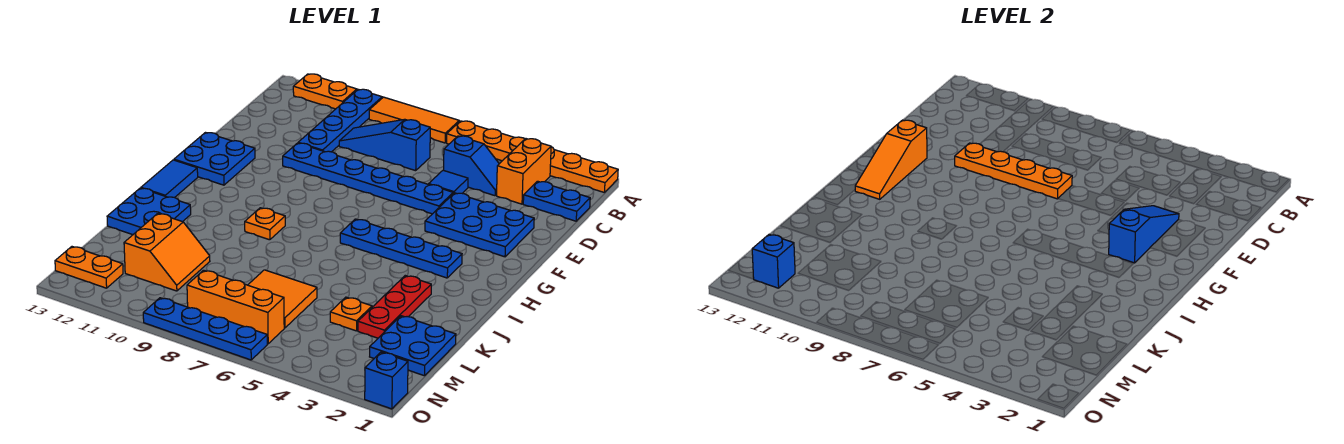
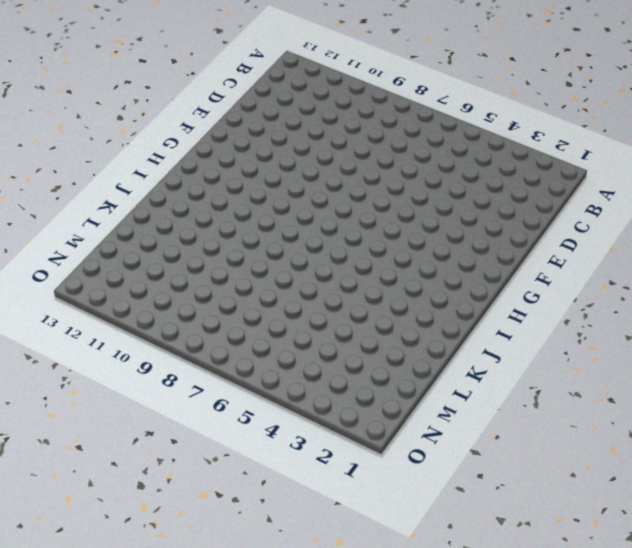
none -> orange 1x6 plate [447,121,618,193]
none -> orange 1x3 tile [369,97,459,143]
none -> blue 1x4 plate [298,89,382,152]

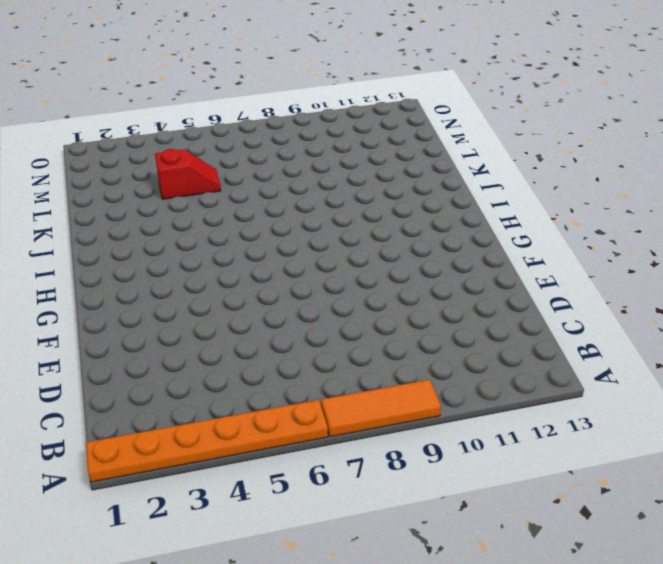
red 1x2 slope [155,149,221,199] -> orange 1x1 plate [330,297,372,331]
none -> blue 1x4 plate [298,89,382,152]
none -> orange 1x2 plate [293,74,357,109]
none -> orange 1x2 brick [497,139,551,204]

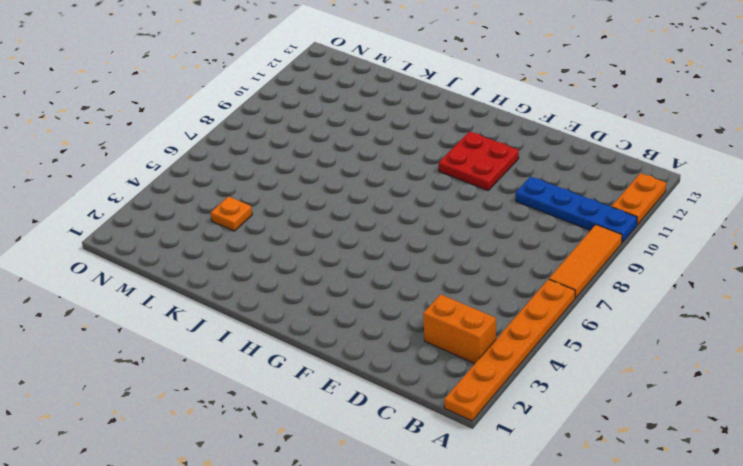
red 2x2 plate [439,132,519,190] -> none
none -> blue 1x2 plate [523,181,590,221]
none -> blue 1x2 slope [444,136,499,196]
none -> blue 1x3 slope [339,119,430,171]

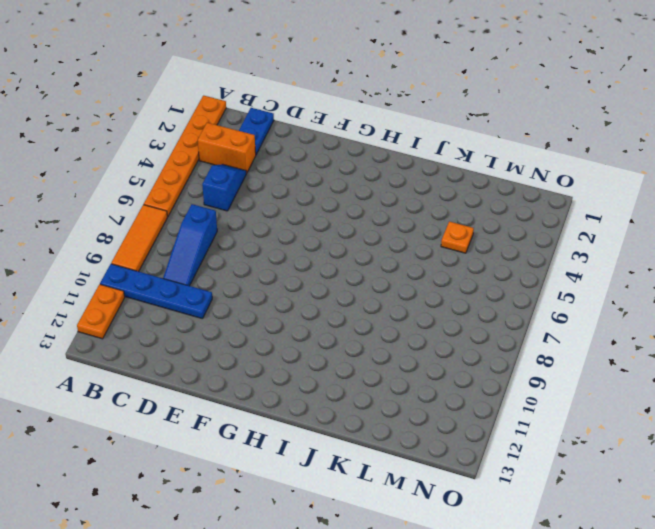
none -> blue 1x1 tile [429,170,468,194]
none -> blue 2x3 plate [425,193,534,257]
none -> blue 1x6 plate [283,143,453,214]

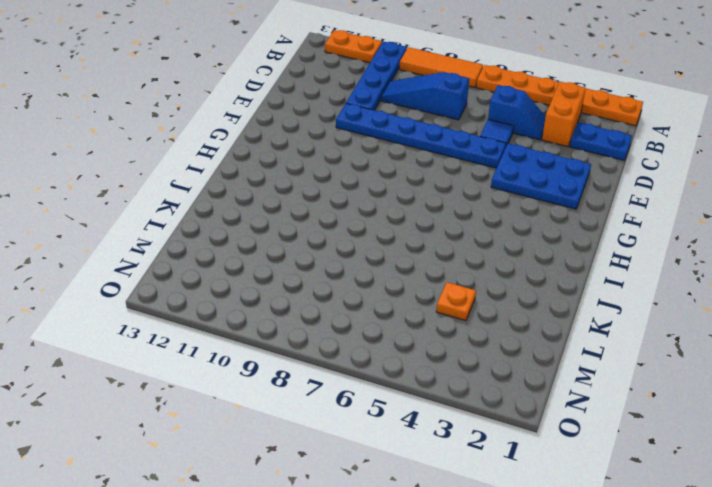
none -> blue 2x2 plate [174,133,255,185]
none -> blue 1x4 plate [340,219,462,278]
none -> blue 1x2 tile [141,160,198,198]

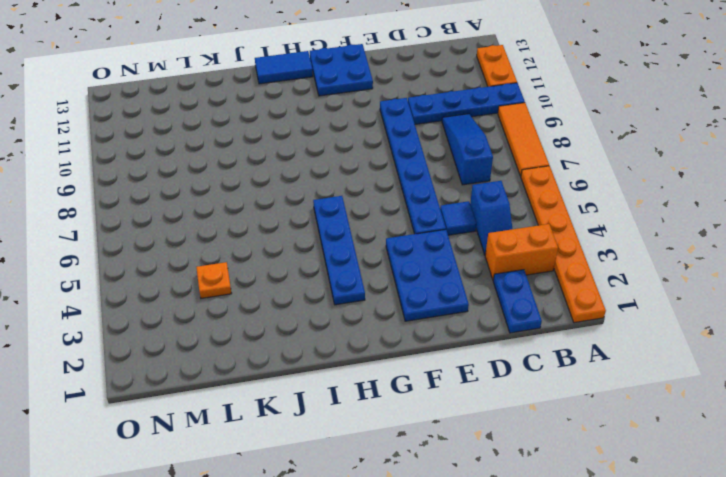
none -> orange 1x1 plate [245,208,285,240]
none -> red 1x3 plate [358,276,431,338]
none -> blue 2x2 plate [107,188,191,235]

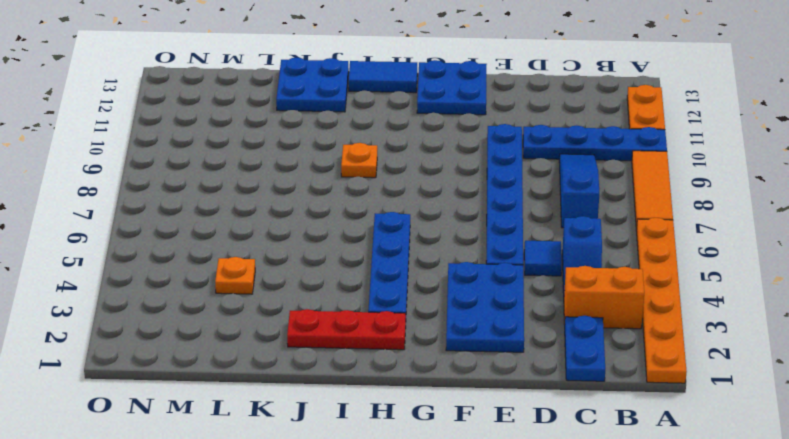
red 1x3 plate [287,309,406,350] -> red 1x3 plate moved to [358,276,431,338]
none -> blue 2x2 plate [370,316,456,376]
none -> orange 2x2 tile [248,270,317,328]
none -> orange 2x2 slope [124,214,210,291]

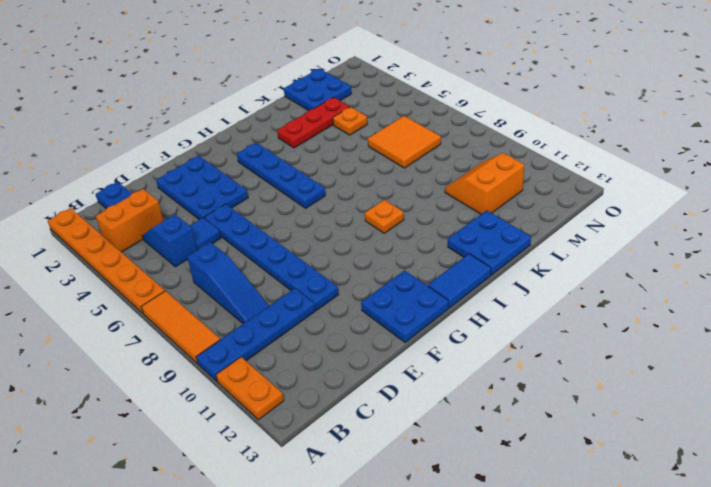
none -> orange 1x3 brick [187,270,284,344]
none -> orange 1x2 plate [55,247,123,288]
none -> blue 1x1 brick [365,352,408,409]

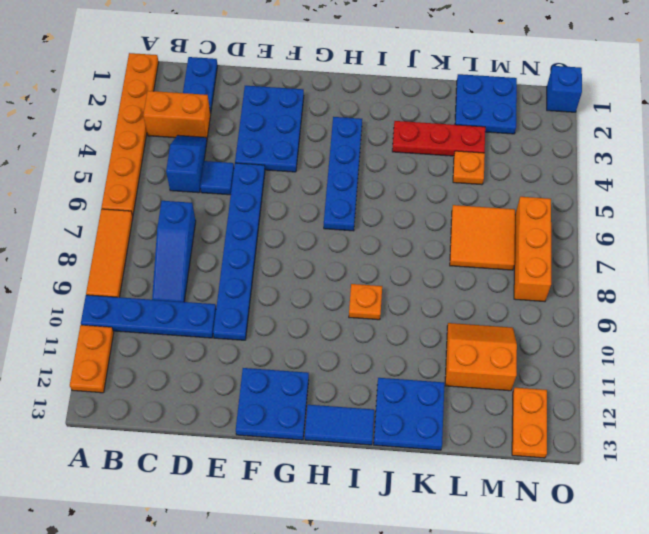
none -> blue 1x4 plate [143,298,267,360]
none -> blue 1x3 slope [1109,206,1179,263]
none -> orange 1x4 plate [955,143,1072,199]

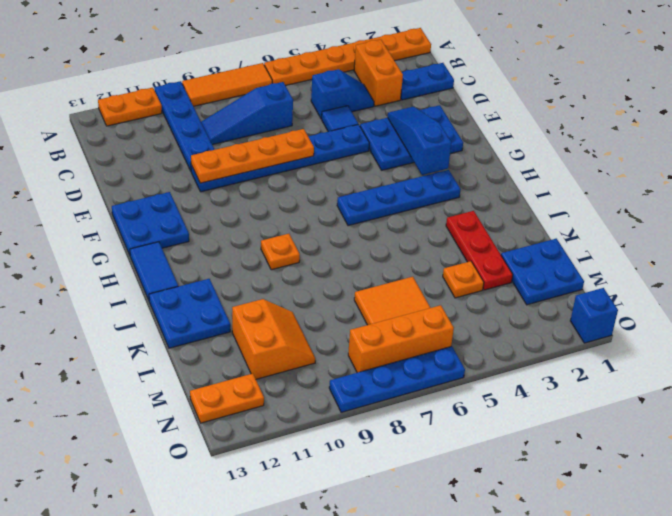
none -> orange 1x3 slope [855,120,927,199]
none -> blue 1x1 brick [752,234,795,288]

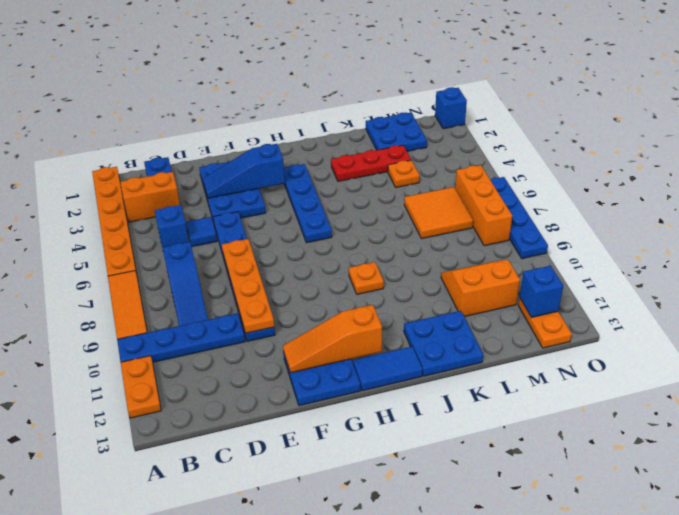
orange 1x3 slope [283,305,382,373] -> orange 1x3 slope turned to [855,120,927,199]

